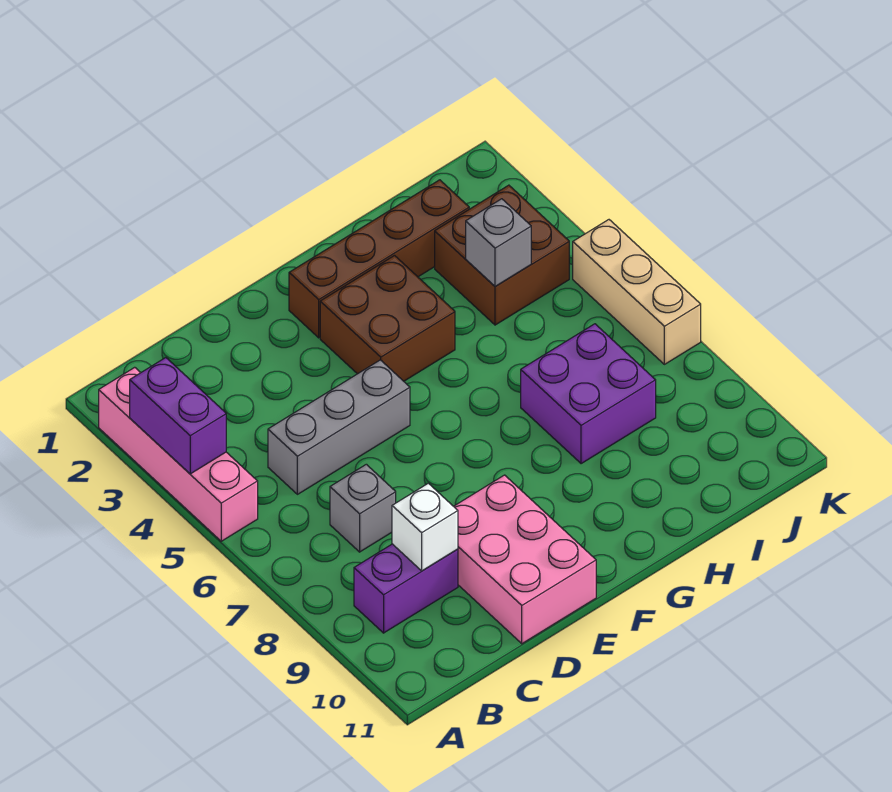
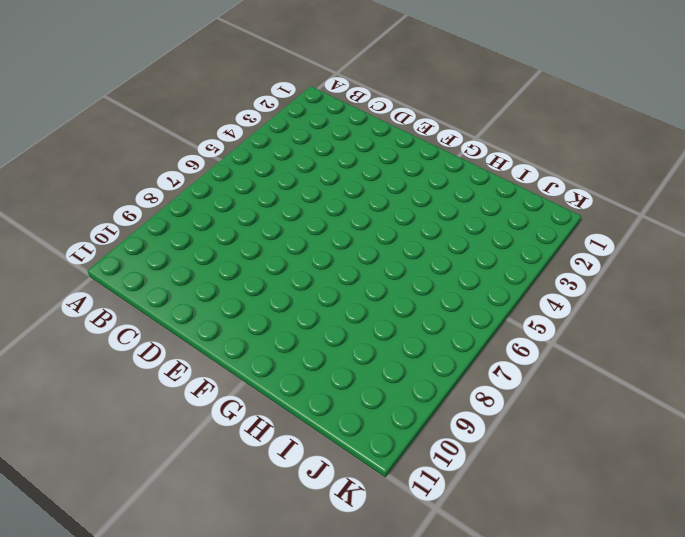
none -> pink 1x4 brick [99,367,258,541]
none -> purple 1x2 brick [354,544,458,633]
none -> grey 1x3 brick [268,360,410,494]

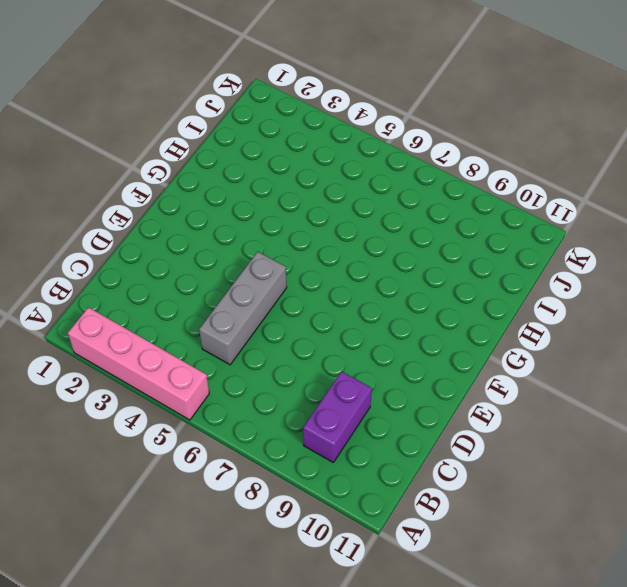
none -> grey 1x1 brick [330,464,396,552]
none -> pink 2x3 brick [454,475,596,644]
none -> brown 1x4 brick [289,180,469,338]

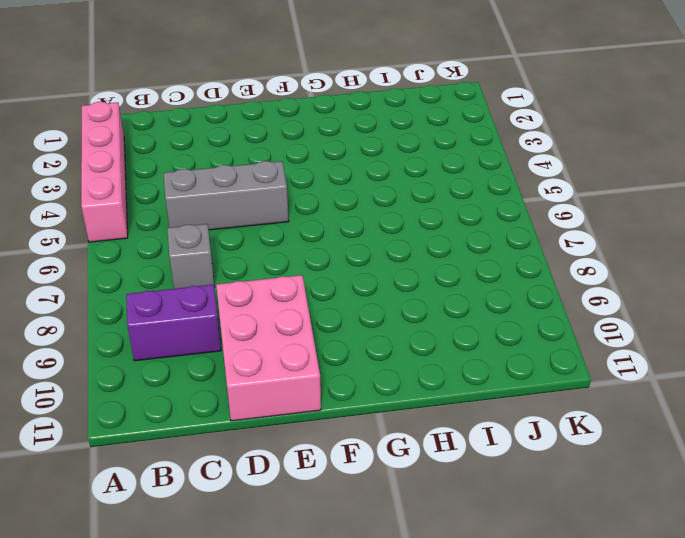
none -> brown 1x4 brick [289,180,469,338]
none -> brown 2x2 brick [320,256,455,381]
none -> purple 2x2 brick [521,324,656,464]

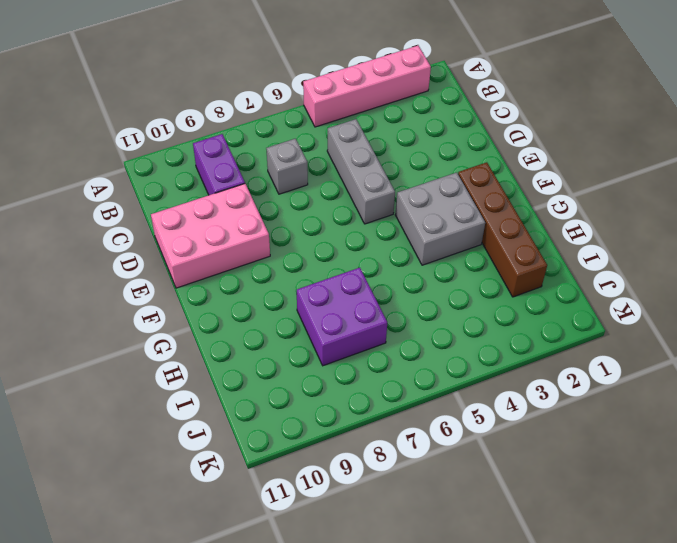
grey 2x2 brick [395,173,485,265] -> brown 2x2 brick [320,256,455,381]
none -> brown 2x2 brick [435,185,569,325]
none -> tan 1x3 brick [573,220,701,364]
none -> purple 1x2 brick [130,358,226,474]

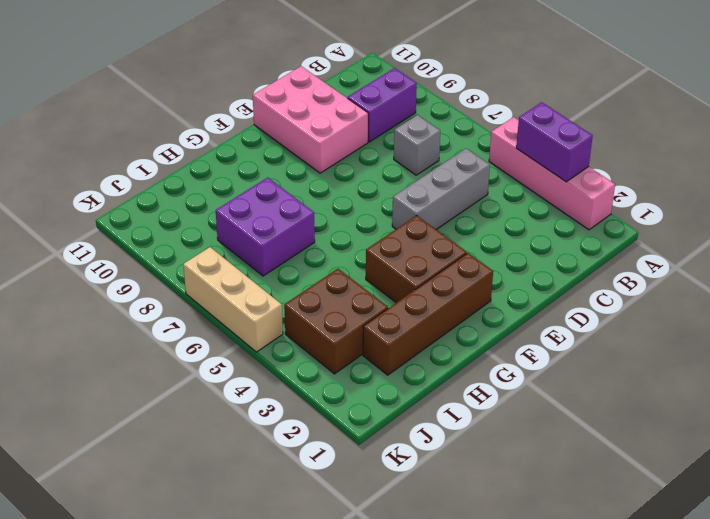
none -> white 1x1 brick [392,483,458,571]
none -> grey 1x1 brick [466,199,531,286]

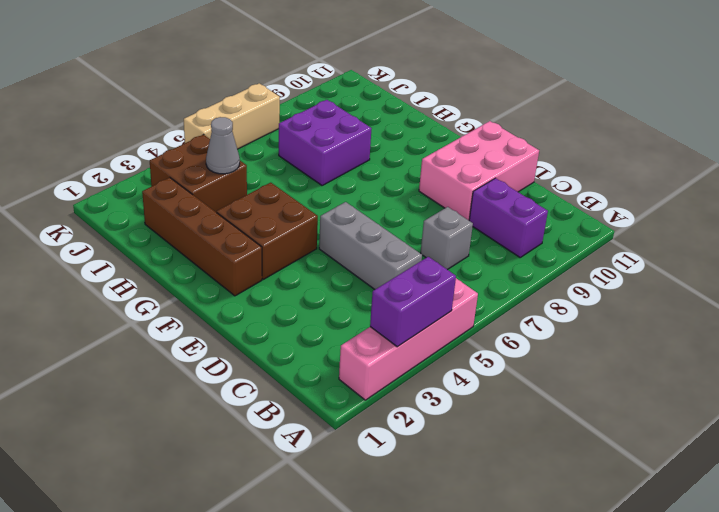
grey 1x1 cone [206,117,240,174] -> grey 1x1 brick [466,199,531,286]
none -> white 1x1 brick [392,483,458,571]

